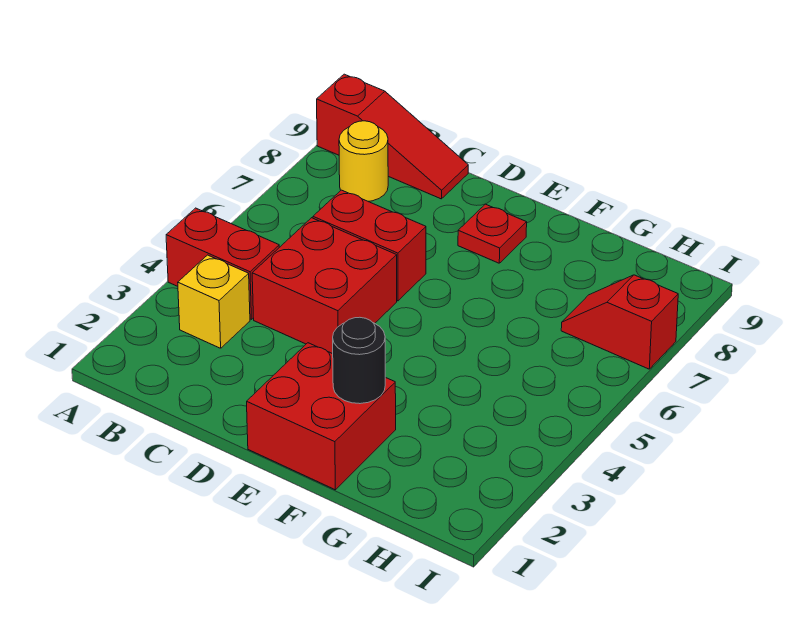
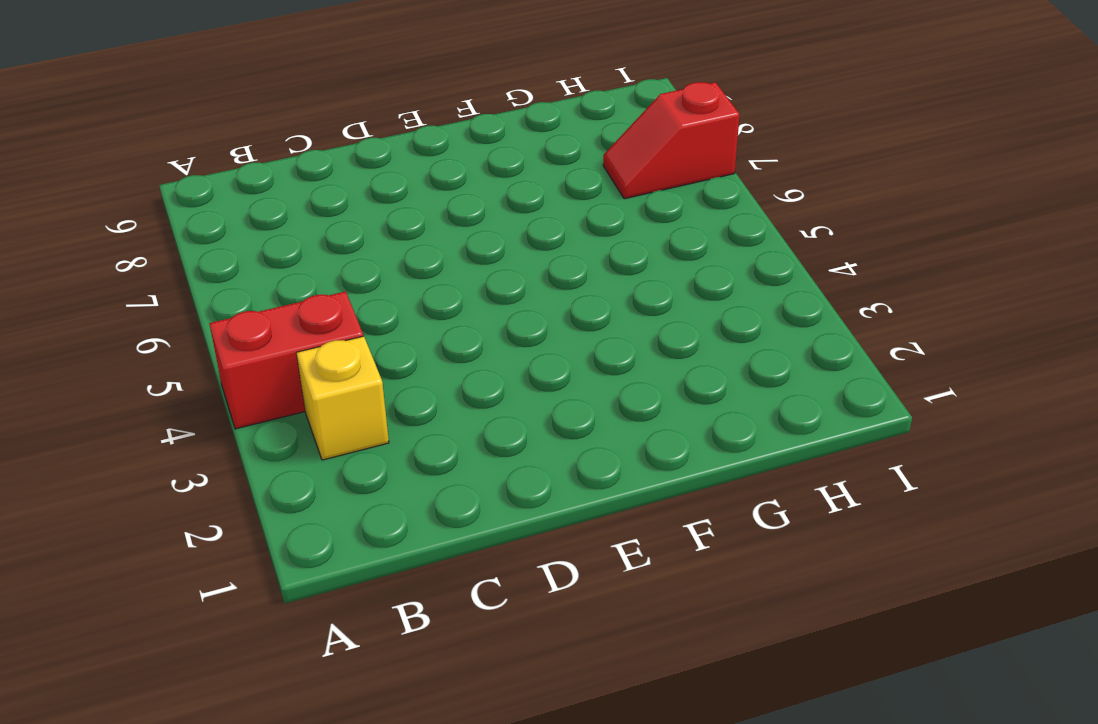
none -> red 1x3 slope [317,74,468,199]
none -> yellow 1x1 round brick [339,121,388,201]

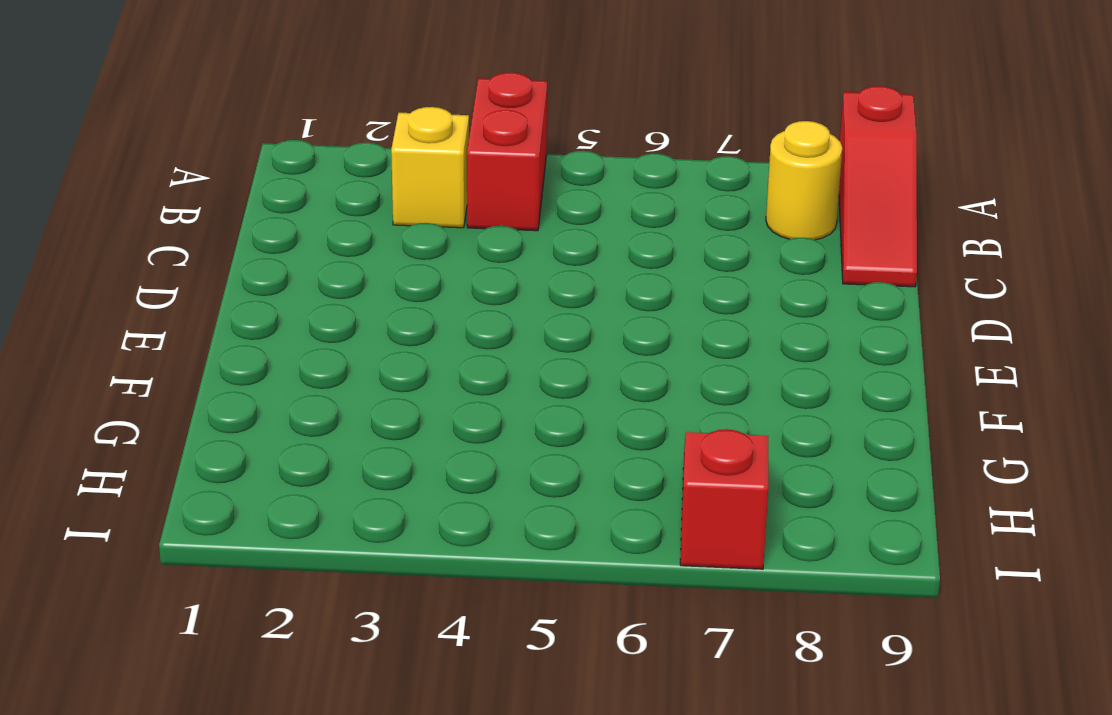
none -> red 2x2 brick [252,218,397,354]
none -> red 1x2 brick [313,190,426,301]

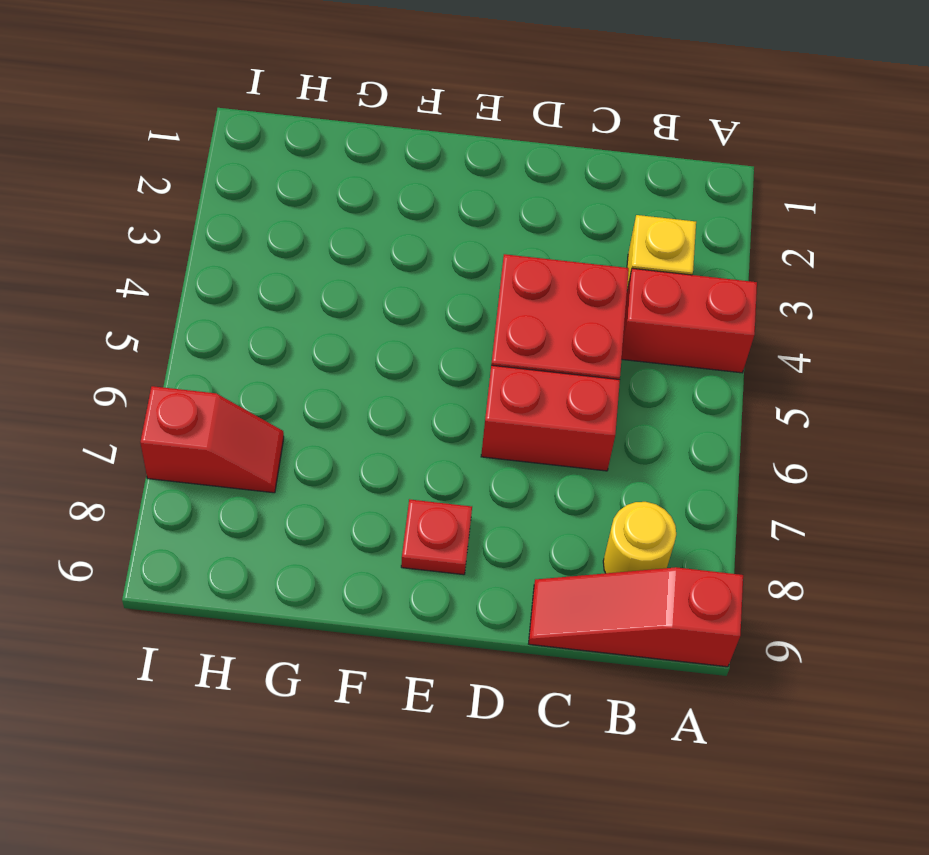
none -> red 2x2 brick [247,343,396,490]
none -> black 1x1 round brick [333,317,385,404]

